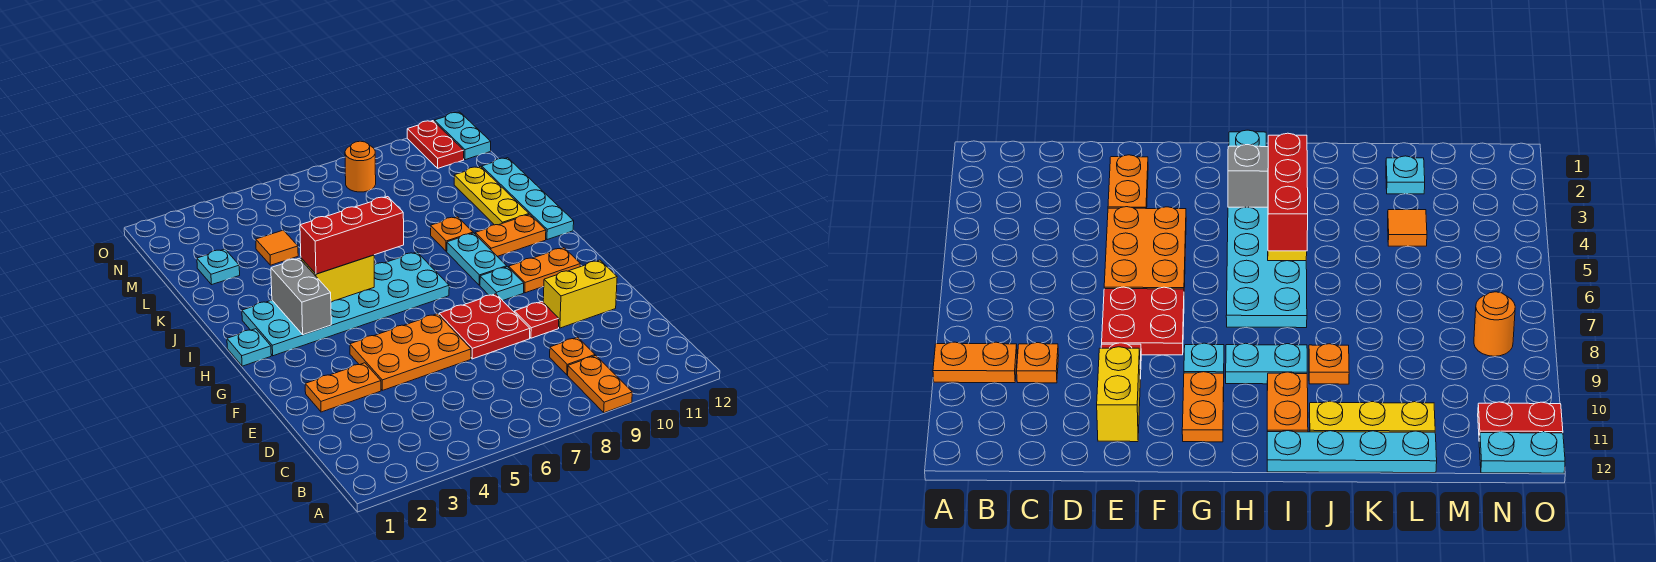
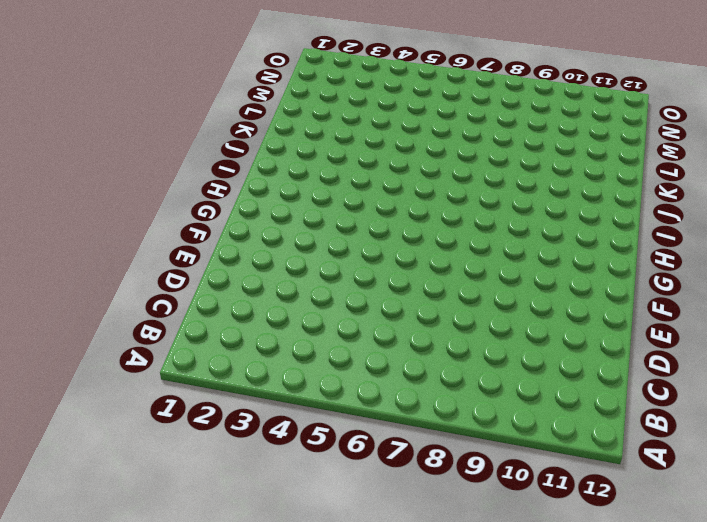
none -> orange 1x2 plate [568,356,632,413]
none -> orange 1x1 plate [550,337,595,375]
none -> orange 1x2 plate [305,363,381,412]

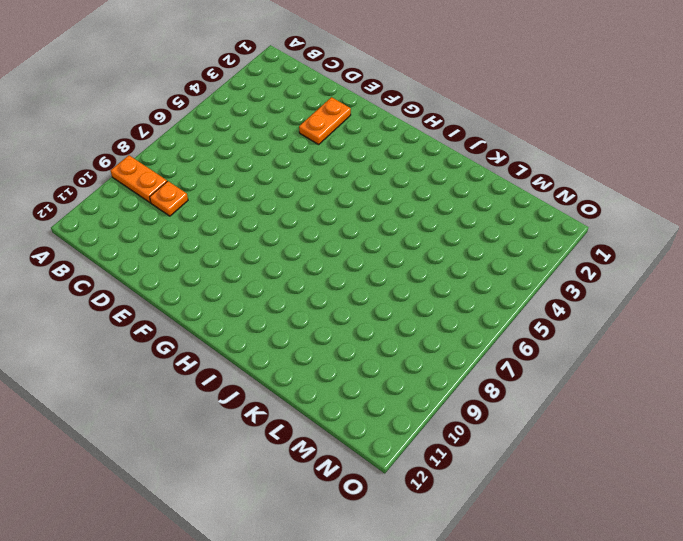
none -> orange 2x3 plate [350,314,471,390]
none -> red 2x2 plate [439,294,530,359]
none -> red 1x1 plate [515,302,559,338]

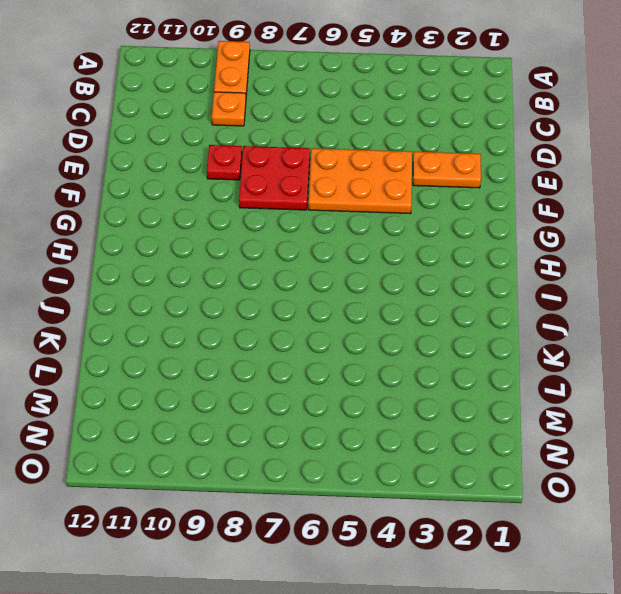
none -> yellow 1x2 brick [543,260,617,328]
none -> cyan 1x1 plate [480,267,524,300]
none -> orange 1x2 plate [509,248,580,293]

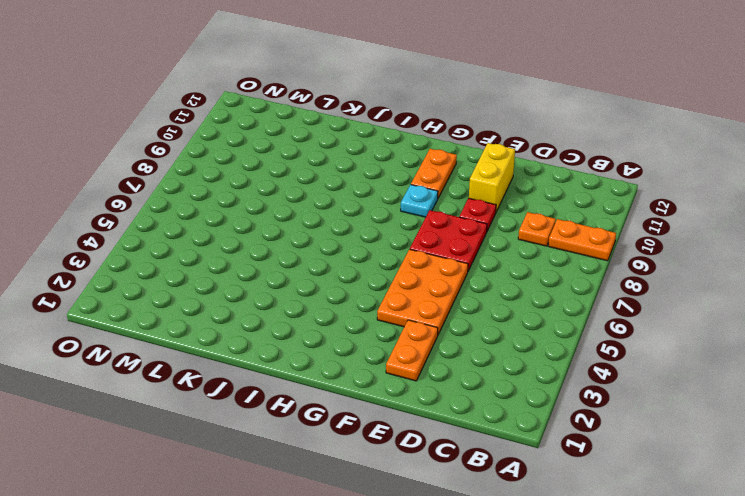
none -> cyan 1x1 plate [227,329,271,366]
none -> cyan 2x6 plate [242,252,449,356]
none -> cyan 1x2 plate [447,233,507,285]

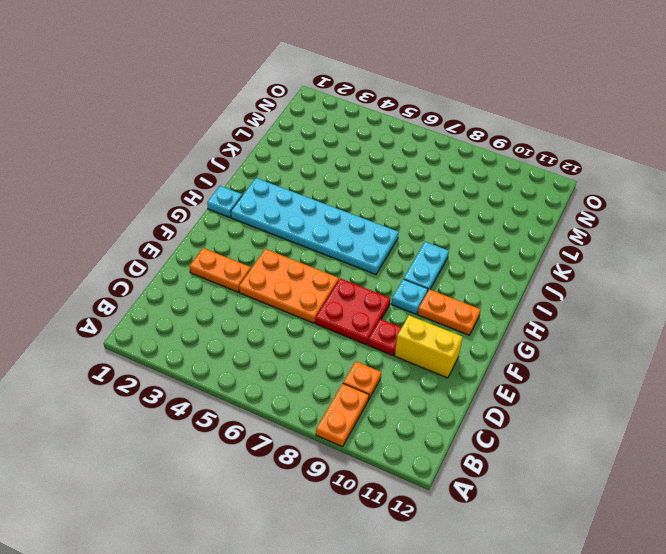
none -> orange 1x2 plate [475,214,546,256]
none -> cyan 1x4 plate [482,158,574,240]
none -> orange 1x1 plate [431,217,473,251]

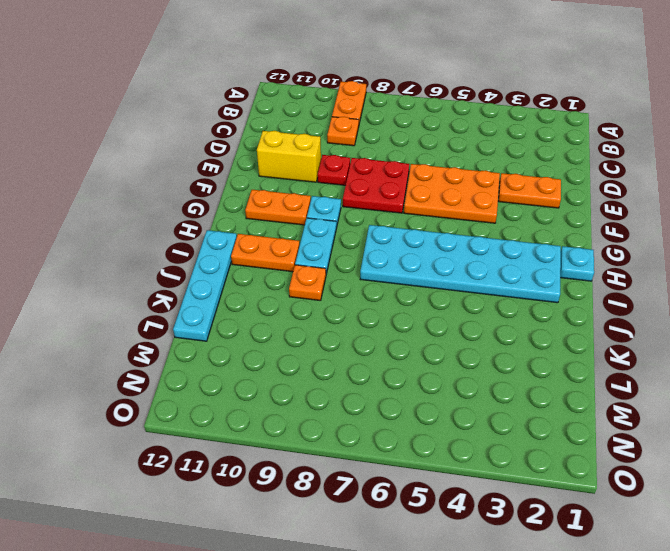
none -> yellow 1x3 plate [454,166,529,225]
none -> cyan 1x1 plate [197,249,240,285]
none -> orange 1x1 tile [256,230,298,265]

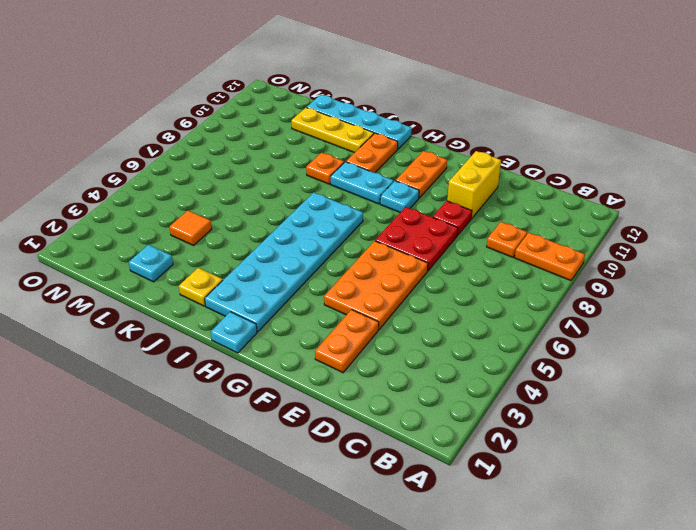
yellow 1x1 plate [179,268,223,306] -> none
none -> orange 1x1 round brick [345,141,376,192]
none -> red 1x2 plate [407,121,464,168]
none -> cyan 1x2 plate [434,112,491,160]

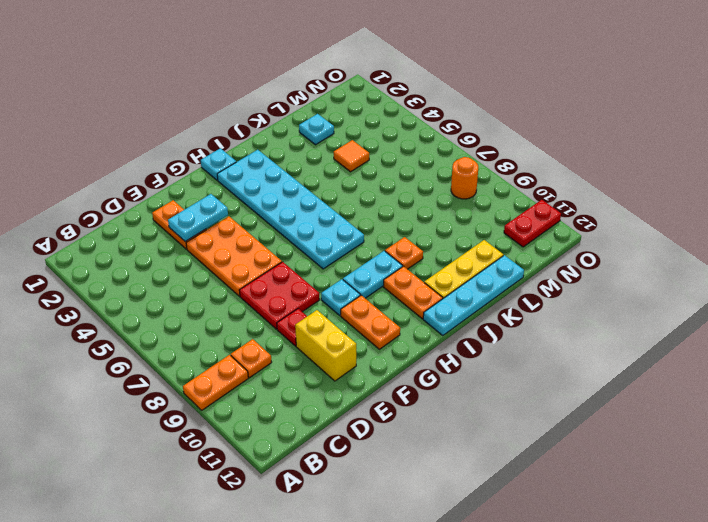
cyan 1x2 plate [168,194,228,241] -> cyan 1x2 plate moved to [434,112,491,160]
none -> grey 1x2 brick [271,258,331,335]
none -> yellow 1x2 brick [301,255,374,302]
none -> red 1x3 brick [300,197,404,274]

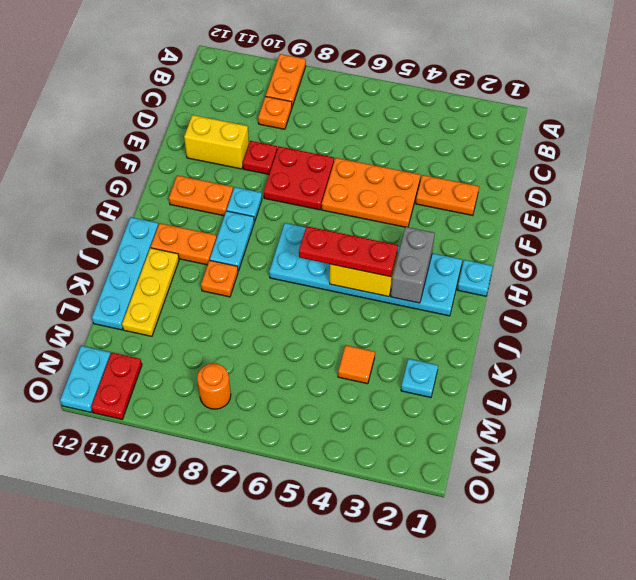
red 1x3 plate [299,226,398,277] -> red 1x3 brick [300,197,404,274]

